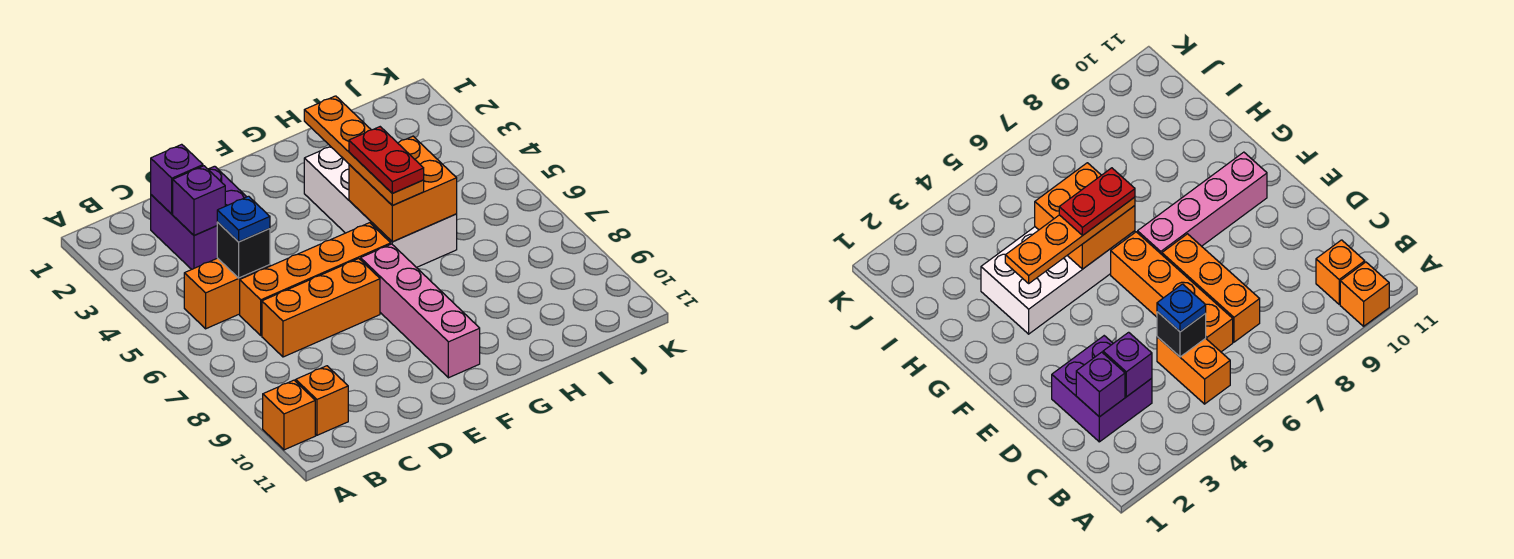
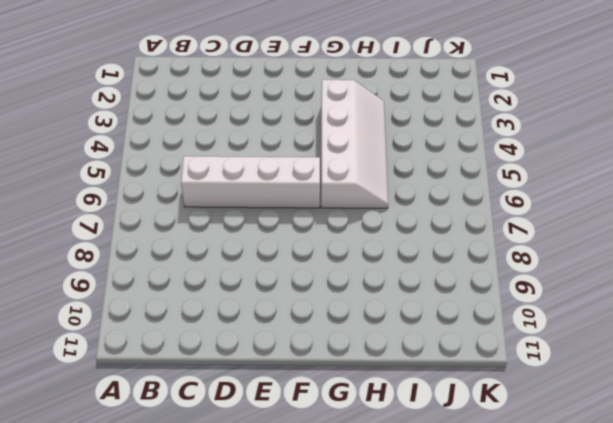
white 1x4 brick [181,156,320,208] -> orange 1x4 brick [240,223,391,336]
white 2x4 slope [321,79,388,208] -> white 2x4 brick [304,146,457,268]
none -> orange 1x1 brick [263,380,315,450]
none -> orange 1x2 brick [184,258,270,329]
none -> orange 1x1 brick [296,366,348,435]

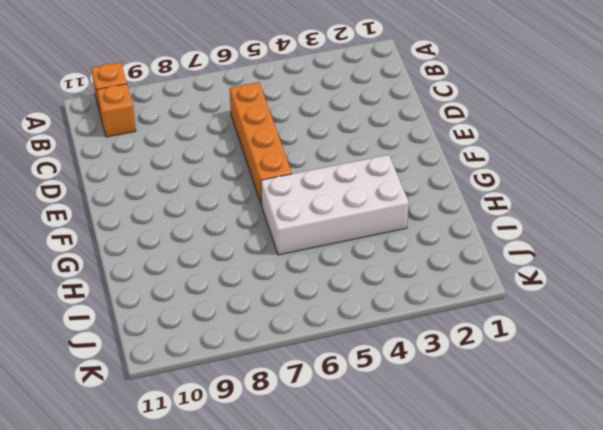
none -> orange 1x2 brick [184,258,270,329]
none -> purple 2x2 brick [151,166,246,269]
none -> orange 1x3 brick [262,259,380,357]

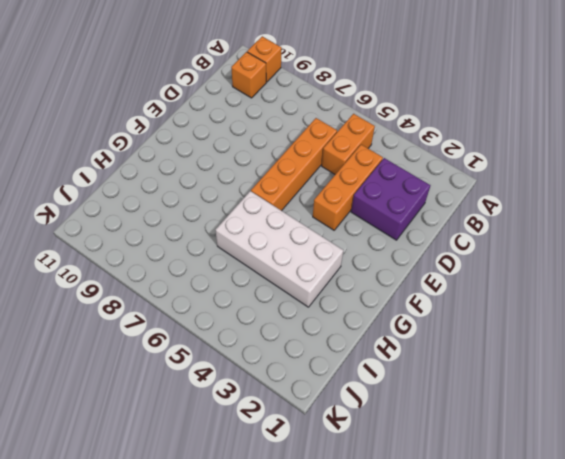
orange 1x3 brick [313,145,383,230] -> orange 1x3 brick moved to [262,259,380,357]
none -> pink 1x4 brick [361,244,480,378]
none -> purple 1x1 brick [151,144,203,214]
none -> purple 1x1 brick [173,166,225,236]

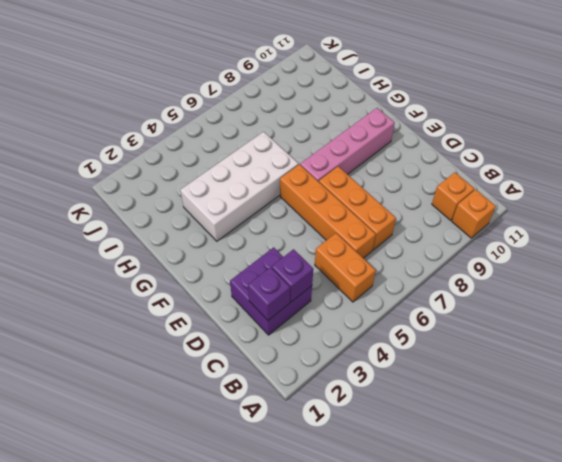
none -> black 1x1 brick [217,222,270,278]
none -> orange 2x2 brick [349,136,457,242]
none -> blue 1x1 plate [217,196,270,242]

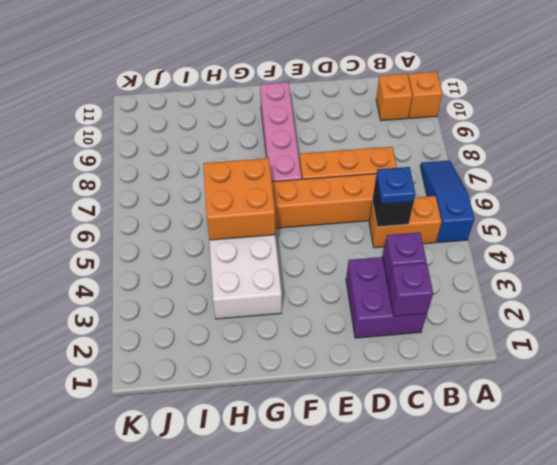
blue 1x3 slope [420,160,474,243] -> none
none -> orange 1x4 plate [304,96,424,206]
none -> red 1x2 plate [349,127,424,193]

